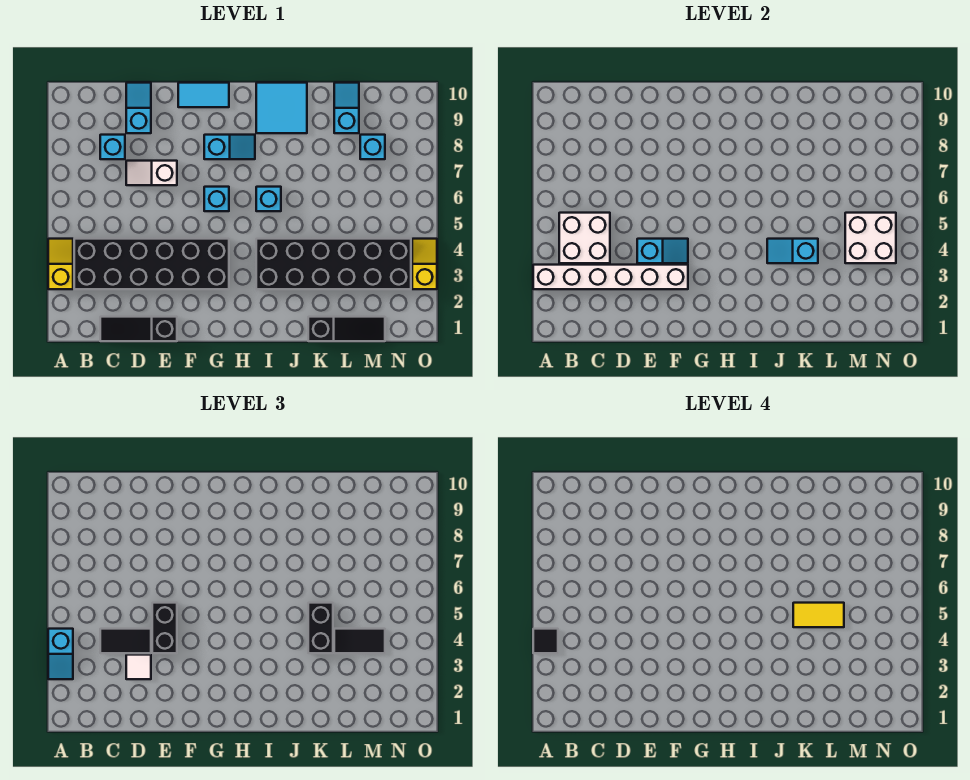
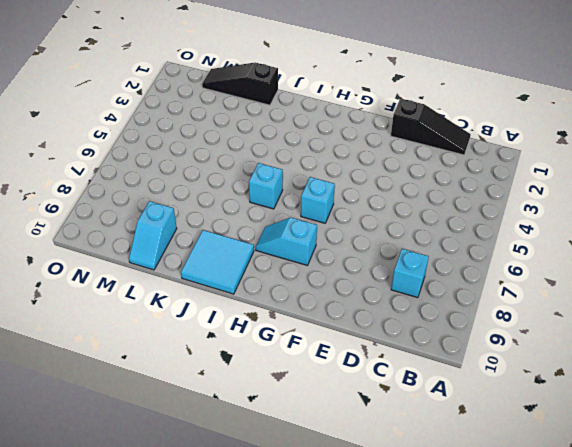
none -> yellow 1x2 slope [48,239,73,289]
none -> black 2x6 brick [74,239,229,289]
none -> white 1x2 slope [126,161,177,185]

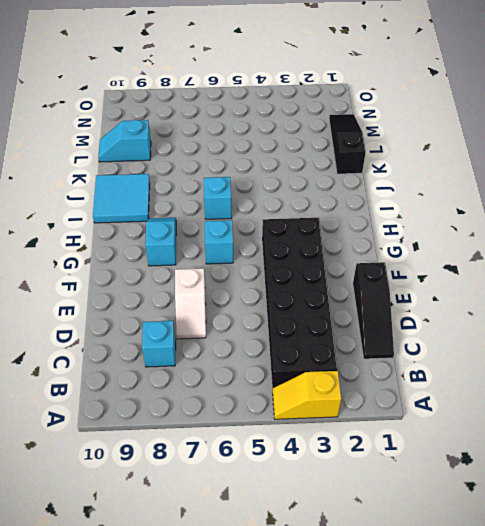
none -> cyan 1x2 slope [126,83,151,133]
none -> cyan 1x2 tile [178,83,229,107]
none -> black 2x6 brick [256,239,411,289]

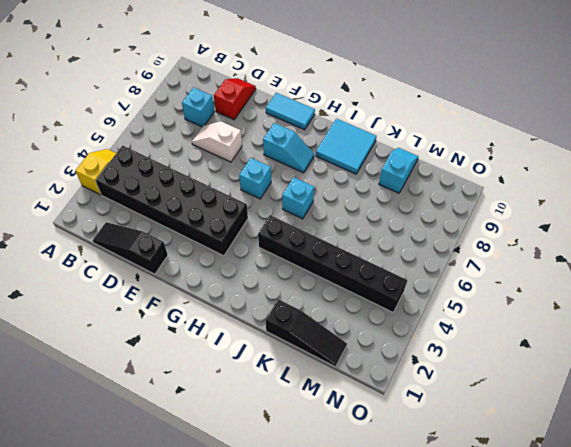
red 1x2 slope [214,78,256,120] -> cyan 1x2 slope [126,83,151,133]
black 1x6 brick [258,215,407,312] -> black 2x6 brick [256,239,411,289]
none -> cyan 1x1 brick [360,135,385,159]
none -> yellow 1x2 slope [412,239,437,289]
none -> white 1x6 brick [533,265,688,289]

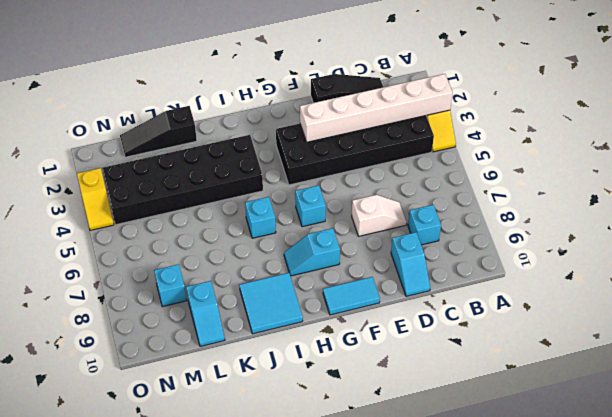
none -> white 2x2 brick [559,213,610,263]
none -> cyan 1x2 slope [637,239,688,263]
none -> cyan 1x2 slope [767,239,818,263]

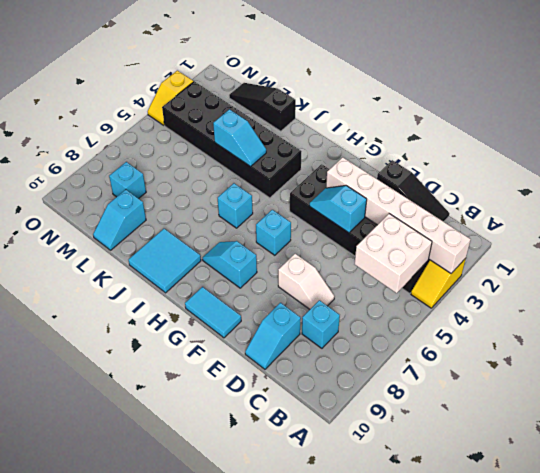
none -> white 2x2 brick [845,213,896,263]
none -> cyan 1x2 slope [48,629,73,679]
none -> black 1x2 tile [100,629,151,653]

